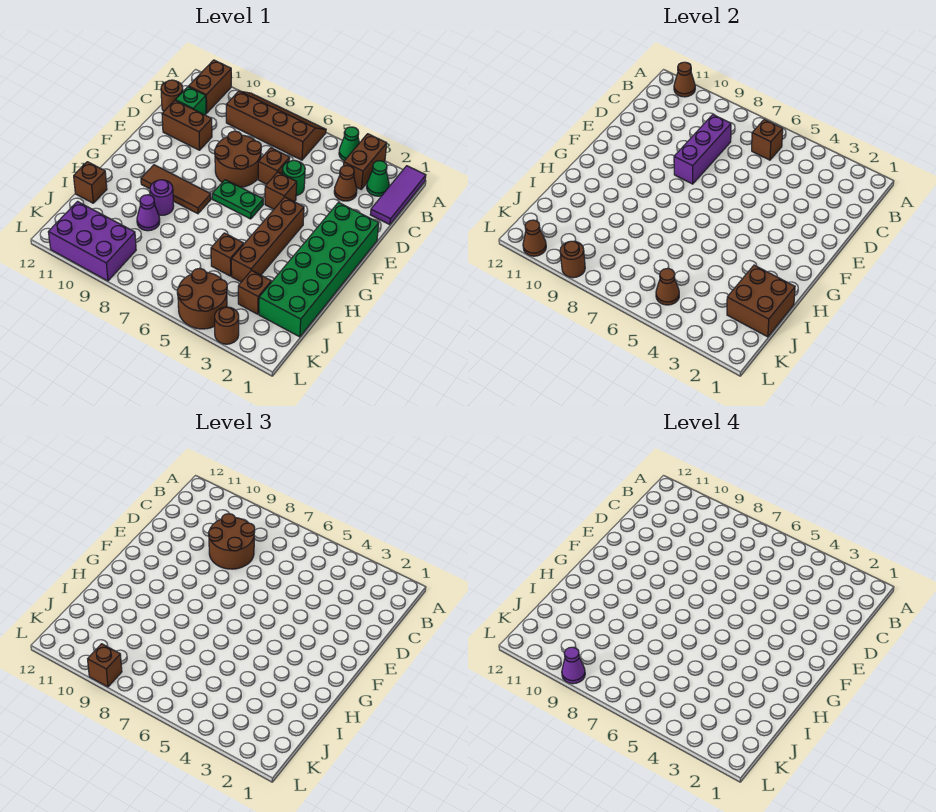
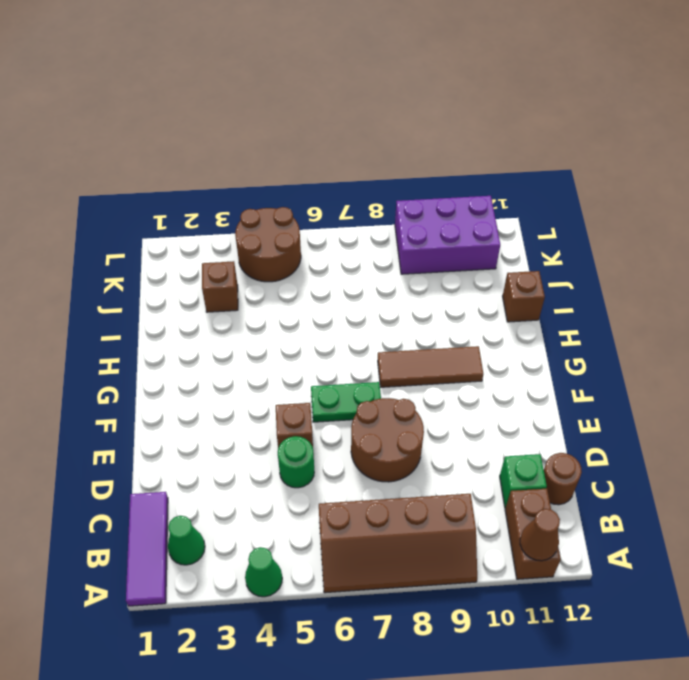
none -> brown 1x2 brick [343,134,387,189]
none -> brown 1x1 cone [334,166,357,201]
none -> brown 1x1 brick [258,148,290,184]
none -> brown 1x2 brick [162,101,212,150]

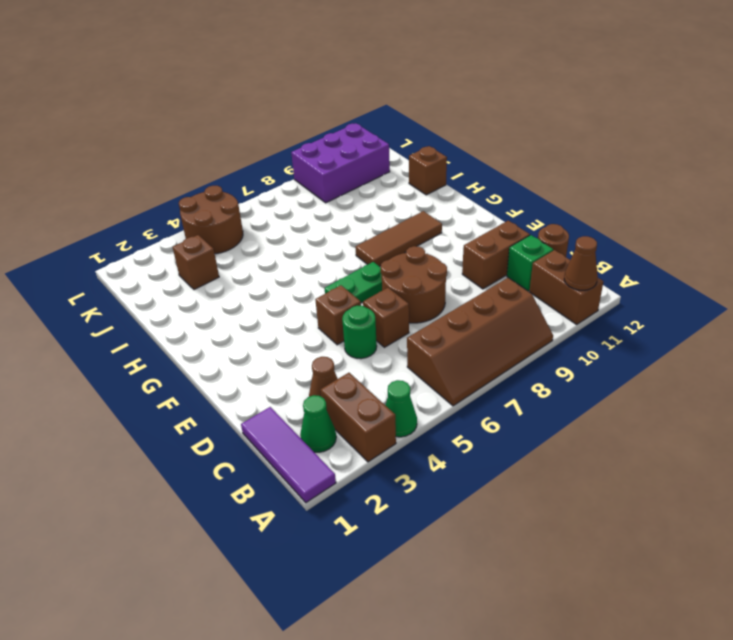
none -> green 2x6 brick [259,203,379,337]
none -> brown 1x4 brick [231,197,304,282]
none -> purple 1x1 round brick [150,180,174,215]
none -> brown 1x1 brick [211,233,244,276]

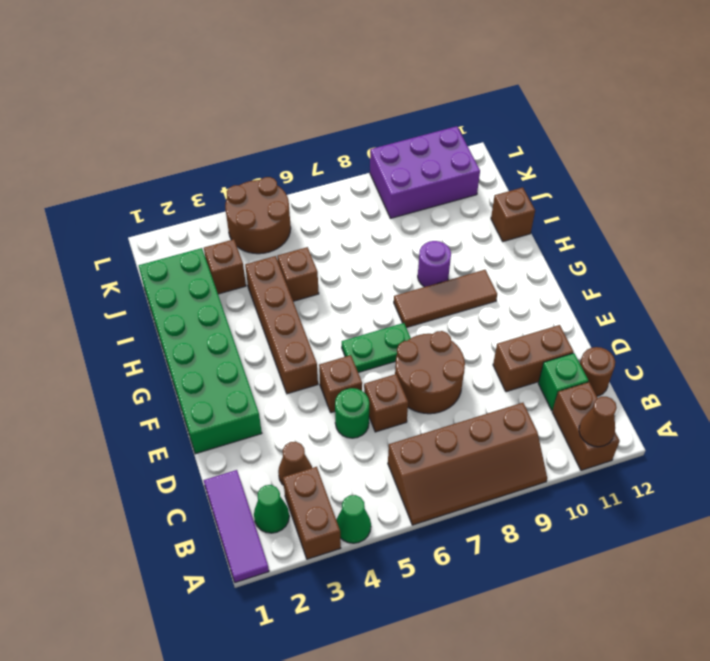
none -> purple 1x1 cone [137,195,160,231]
none -> brown 1x1 round brick [215,307,239,344]
none -> brown 1x1 brick [752,119,783,160]
none -> purple 1x3 brick [674,115,731,184]

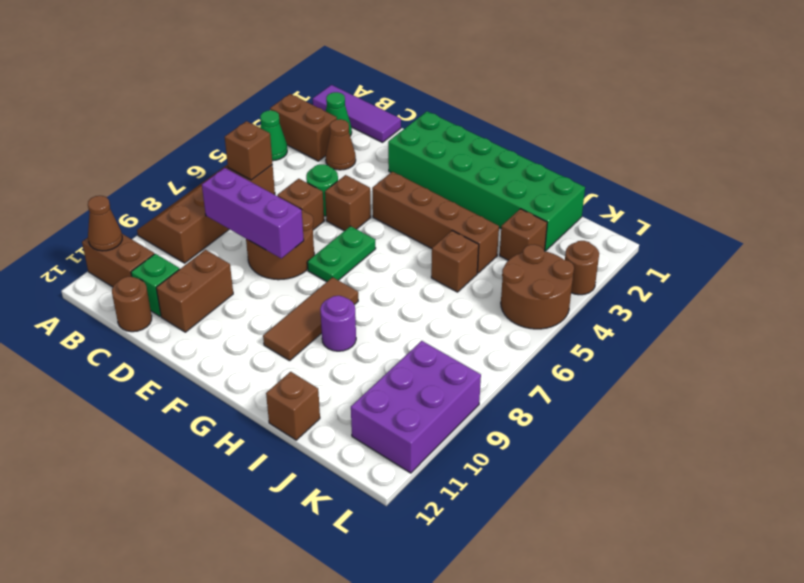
none -> purple 1x1 cone [137,195,160,231]
none -> brown 2x2 brick [727,265,795,337]
none -> brown 1x1 cone [656,268,679,305]
none -> brown 1x1 round brick [560,241,585,278]

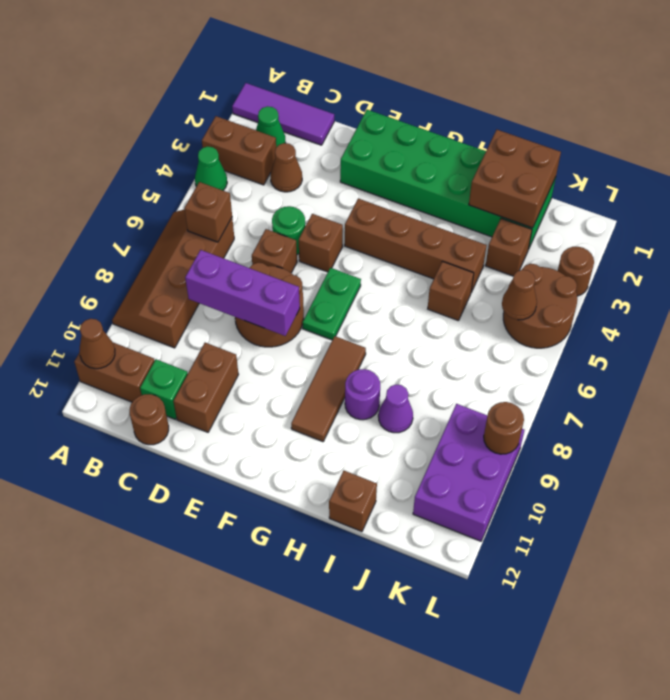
none -> brown 1x1 cone [523,220,546,256]
none -> brown 2x2 round brick [209,514,255,569]
none -> brown 1x1 brick [88,644,122,687]
none -> purple 1x1 cone [562,647,585,684]

